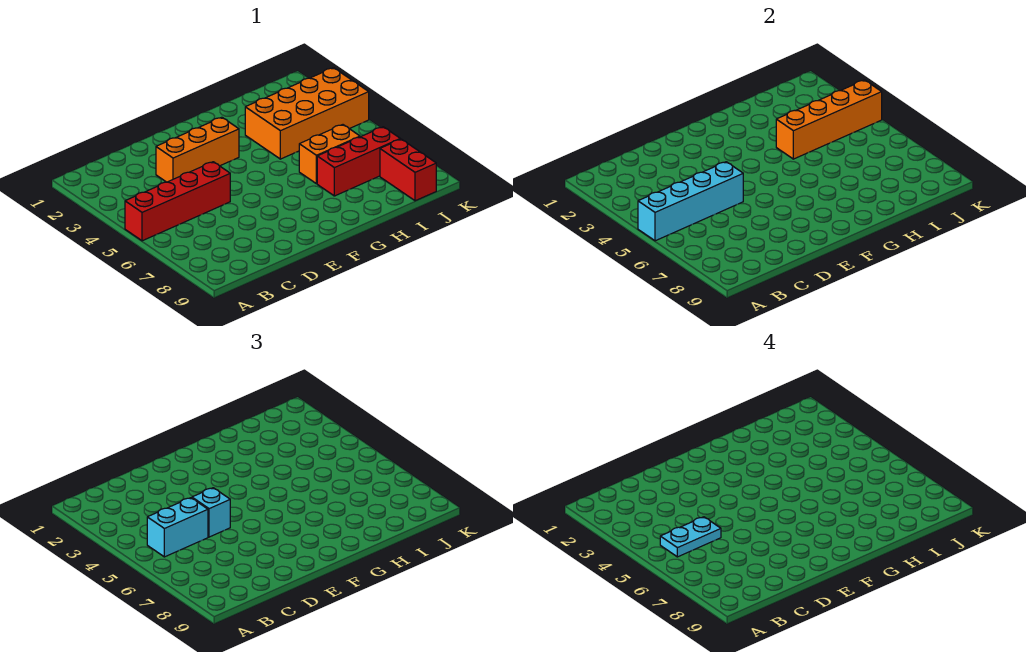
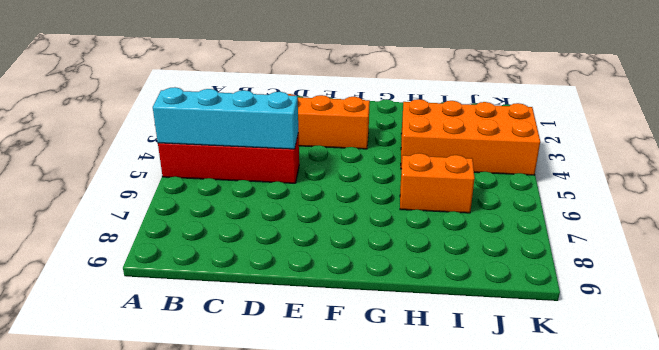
none -> red 1x3 brick [317,127,400,196]
none -> red 1x2 brick [380,139,436,201]

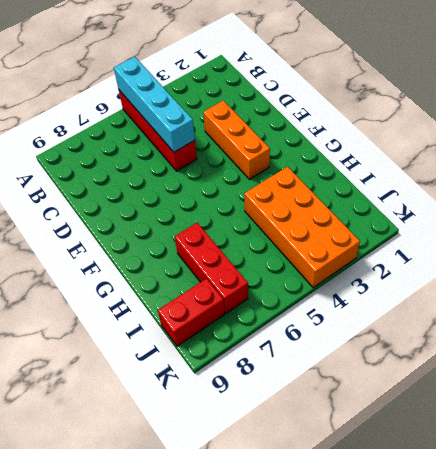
none -> orange 1x2 brick [299,125,360,184]
none -> orange 1x4 brick [776,80,882,159]

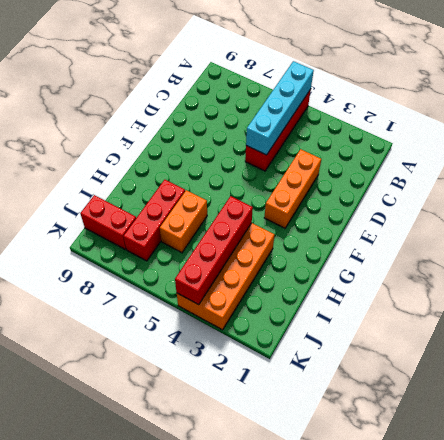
red 1x4 brick [175,196,253,305] -> orange 1x4 brick [776,80,882,159]
none -> cyan 1x2 brick [147,498,208,557]
none -> cyan 1x1 brick [192,488,230,537]

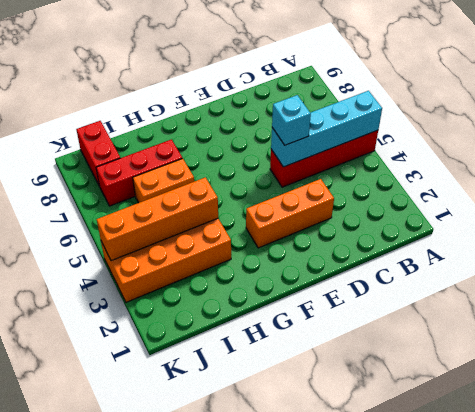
none -> cyan 1x2 brick [147,498,208,557]
none -> cyan 1x2 plate [660,517,721,557]

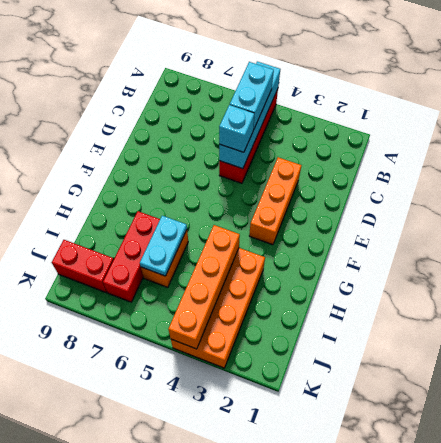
cyan 1x2 plate [140,216,187,276] -> cyan 1x2 plate moved to [660,517,721,557]

